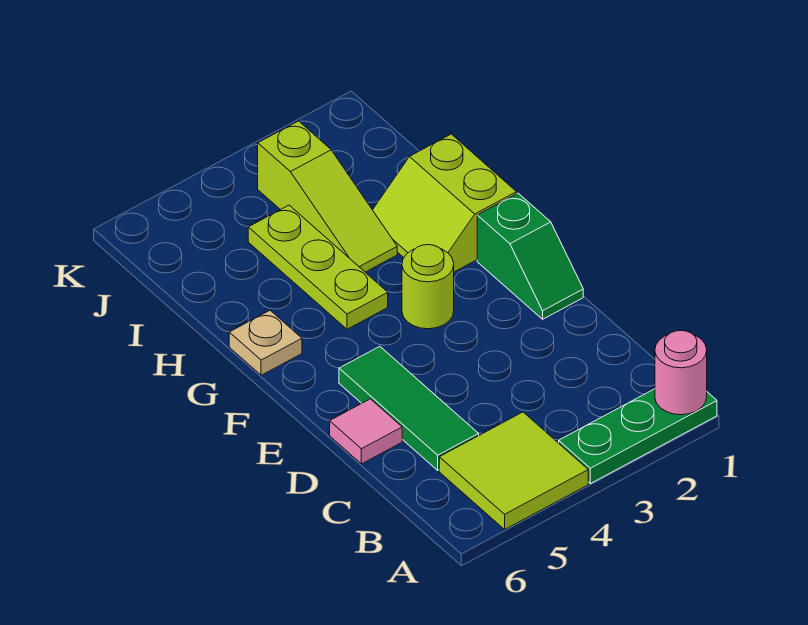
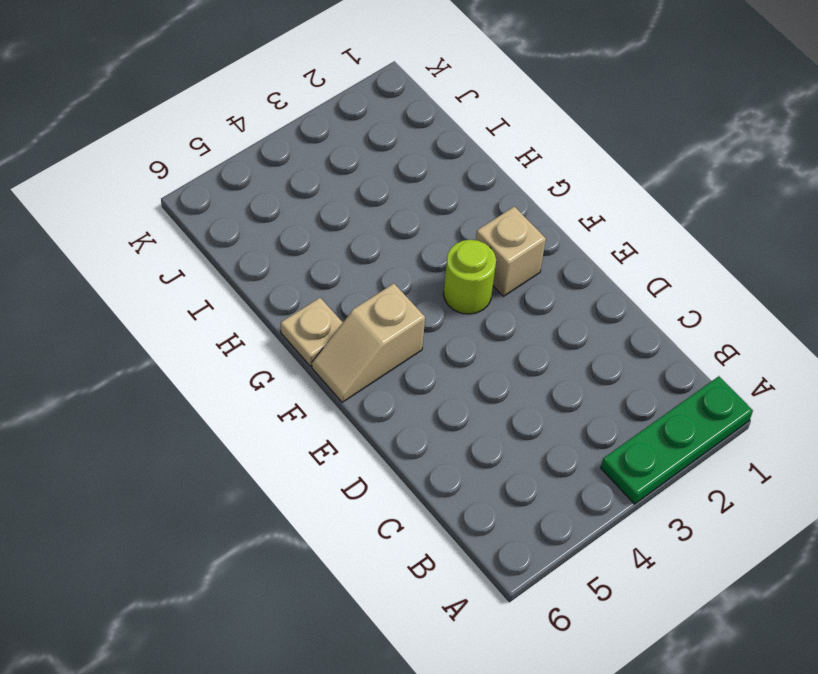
tan 1x1 brick [476,207,546,296] -> none
tan 1x2 slope [312,284,425,402] -> none
none -> lime 2x2 tile [439,412,588,529]
none -> green 1x3 tile [339,346,479,470]

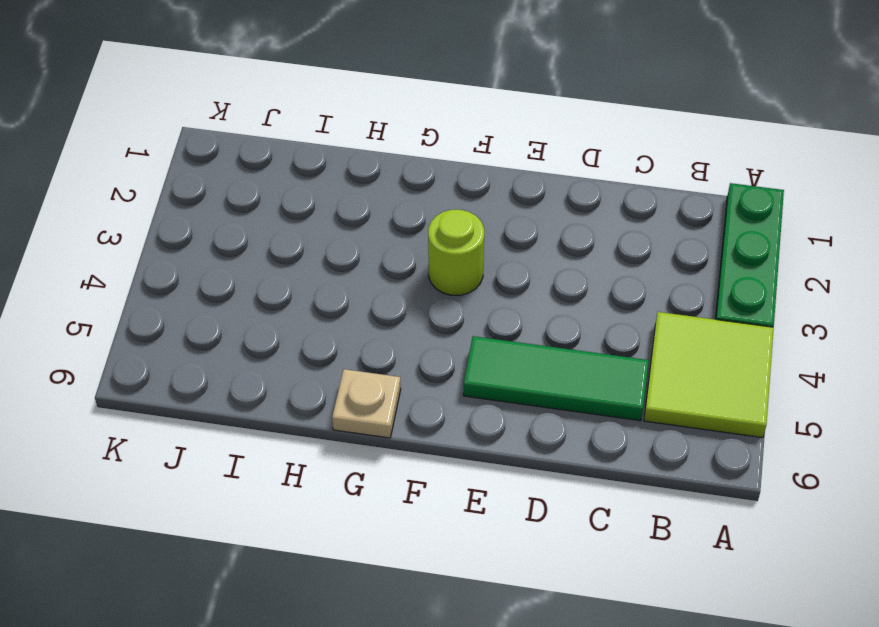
none -> pink 1x1 tile [330,399,402,464]
none -> green 1x2 slope [477,193,583,319]

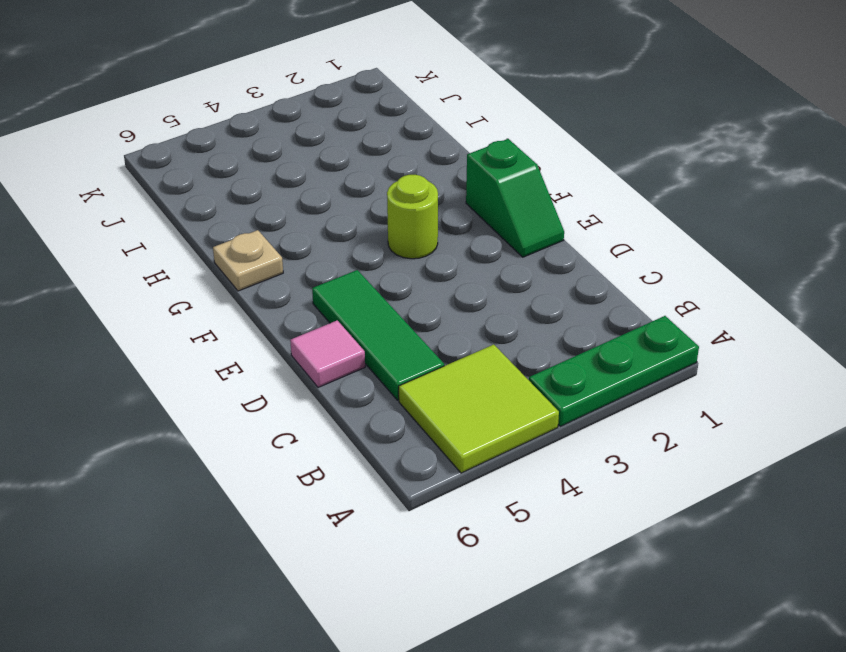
none -> lime 2x2 slope [373,134,517,272]
none -> lime 1x3 plate [248,205,388,329]

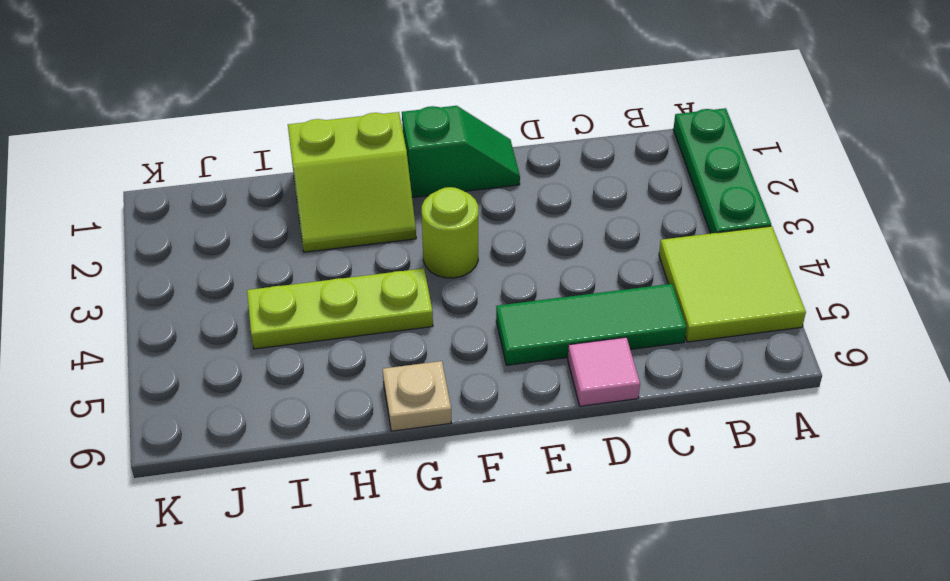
none -> lime 1x3 slope [258,121,397,272]
none -> pink 1x1 round brick [655,331,707,415]

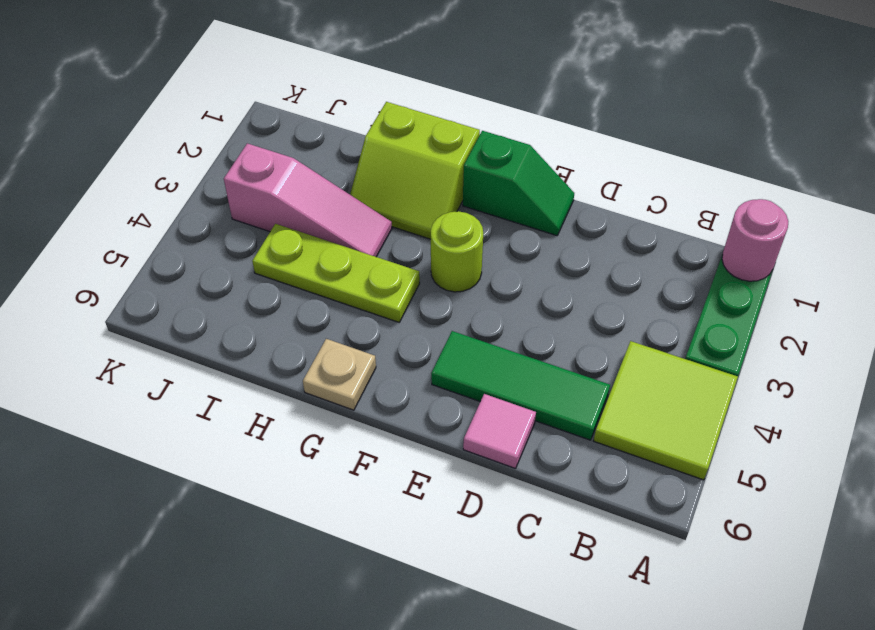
pink 1x3 slope [224,143,392,257] -> lime 1x3 slope [258,121,397,272]

